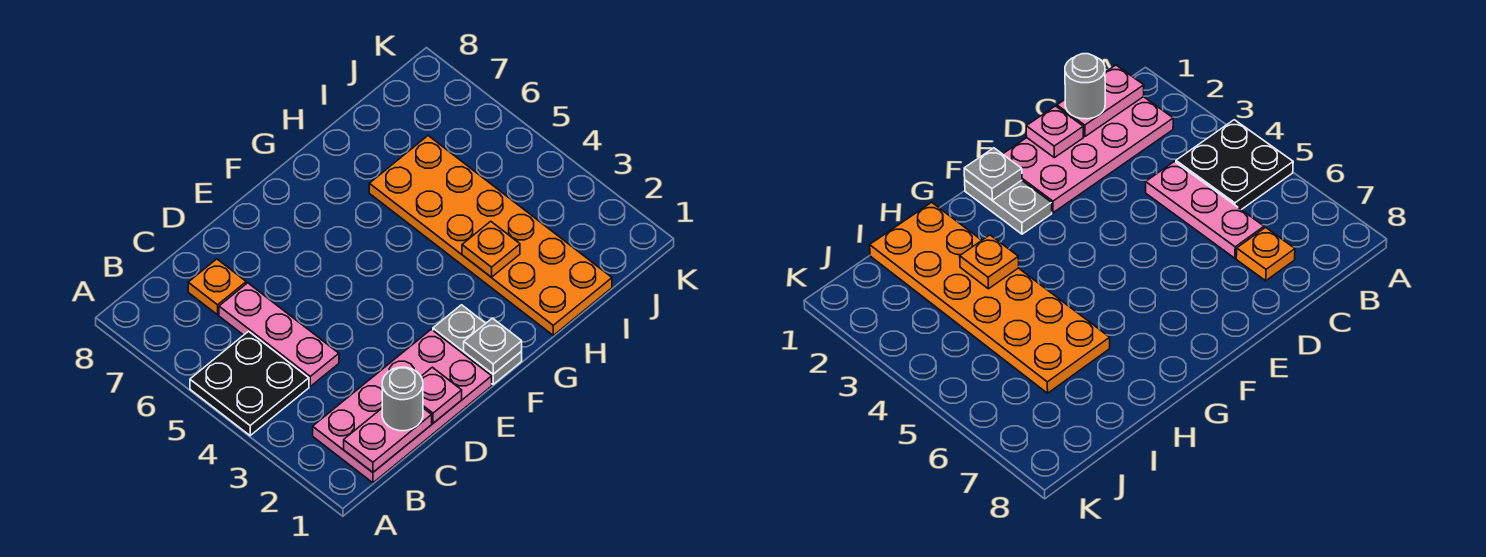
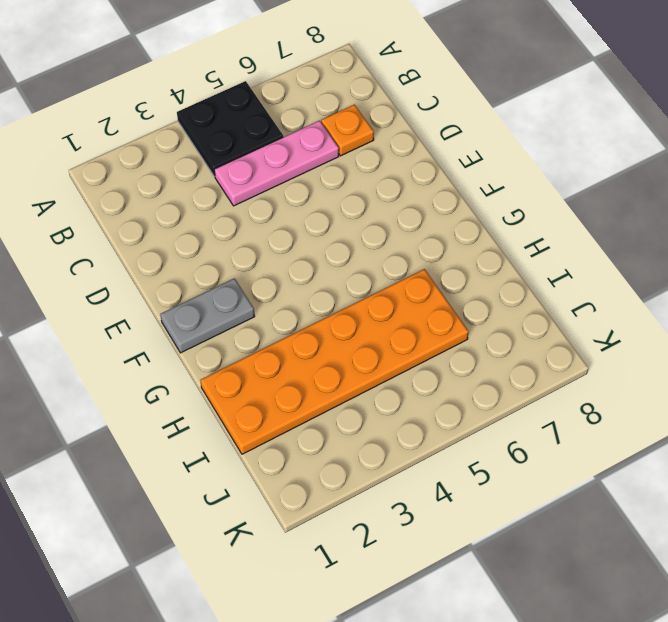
none -> pink 2x4 plate [313,329,492,483]
none -> pink 1x2 plate [344,408,432,472]

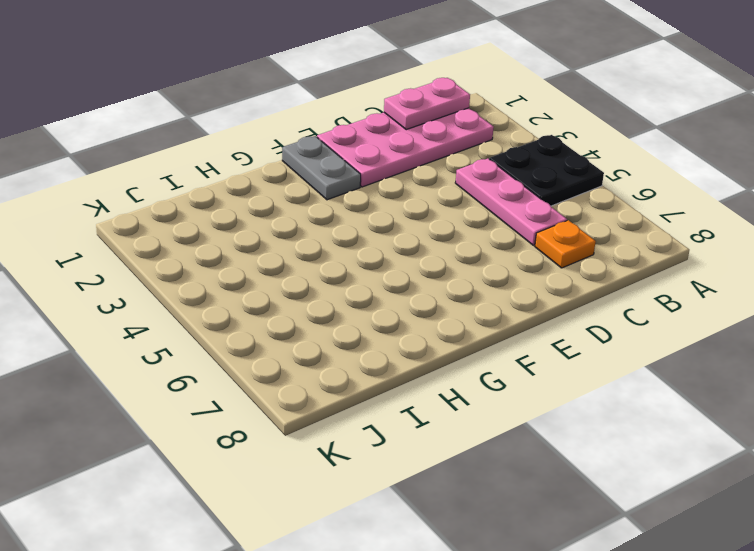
none -> orange 2x6 plate [369,136,612,335]
none -> pink 1x1 plate [421,367,462,423]

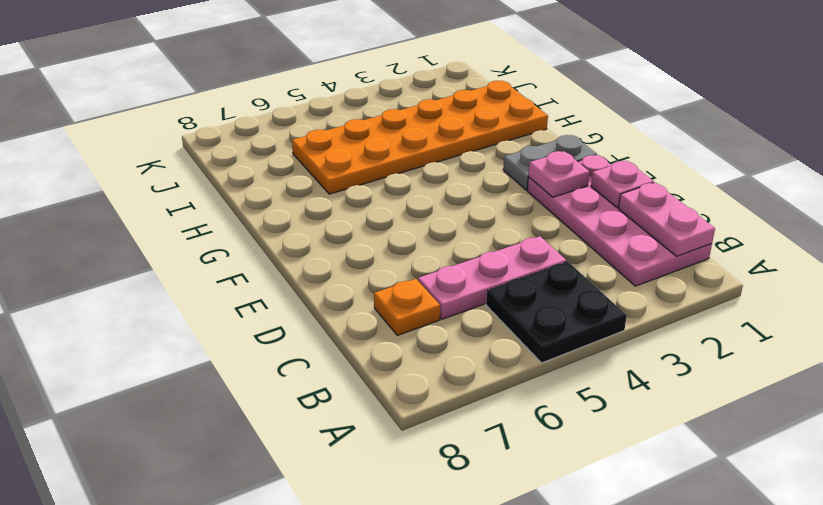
pink 1x1 plate [529,151,590,197] -> none
none -> grey 1x1 plate [464,318,522,374]
none -> orange 1x1 plate [462,221,520,277]

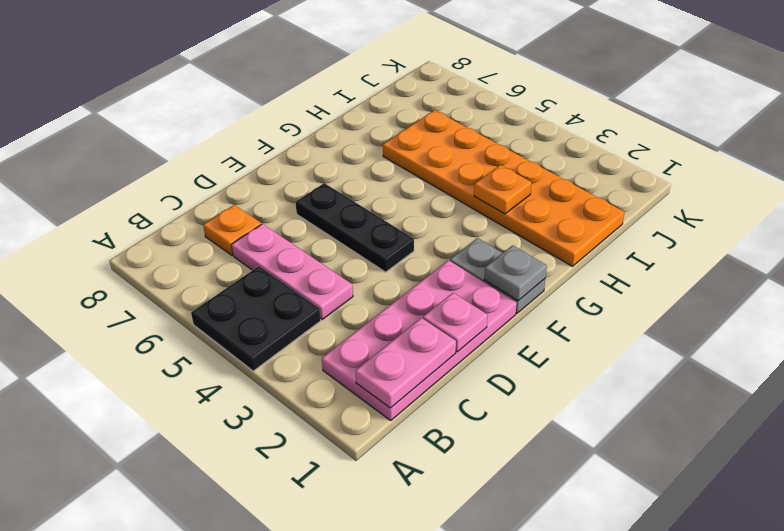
black 1x3 plate [295,183,414,272] -> none
none -> grey 1x1 round brick [382,367,423,431]

